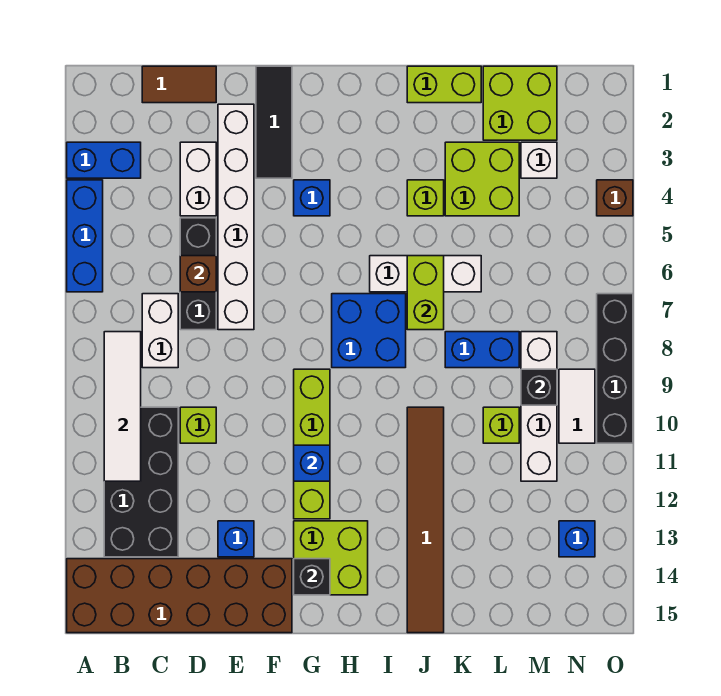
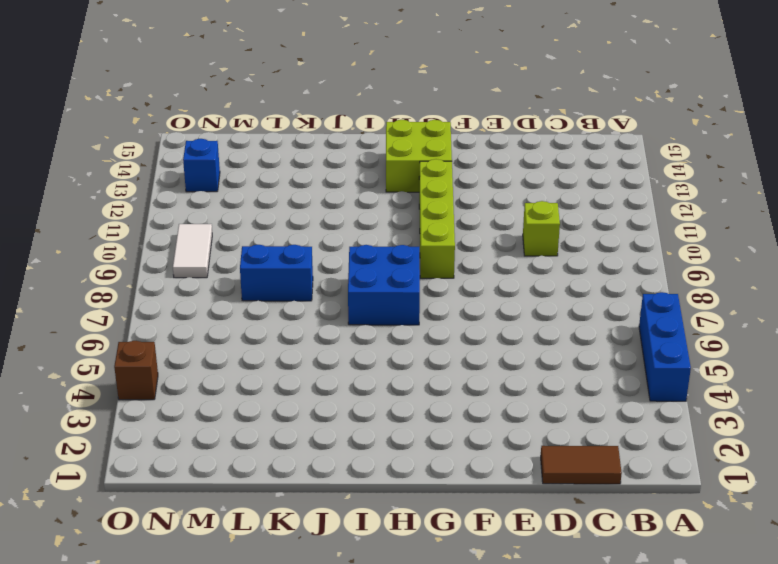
none -> blue 1x2 brick [67,142,141,178]
none -> brown 2x6 brick [67,559,292,633]
none -> black 2x4 brick [104,407,178,557]
none -> white 1x2 brick [142,294,178,368]

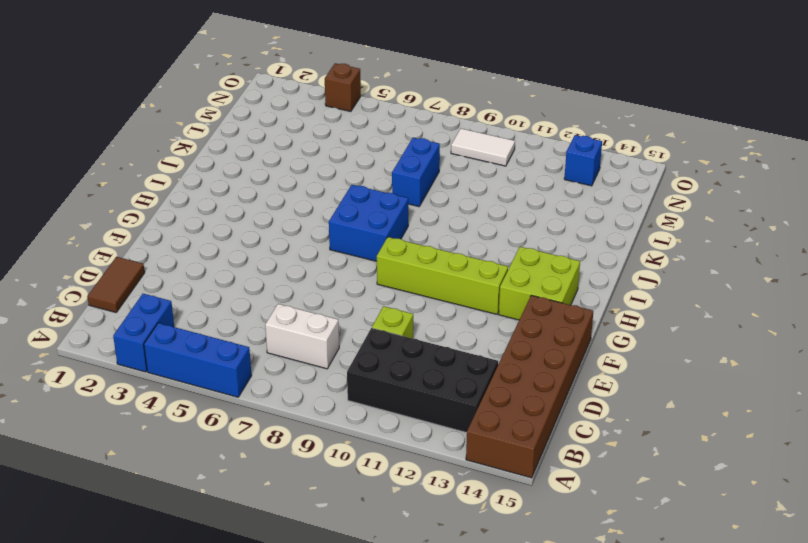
none -> white 1x2 brick [180,142,216,216]
none -> black 1x3 brick [180,218,216,330]
none -> white 1x6 brick [218,104,254,330]
none -> blue 1x1 brick [218,521,254,557]

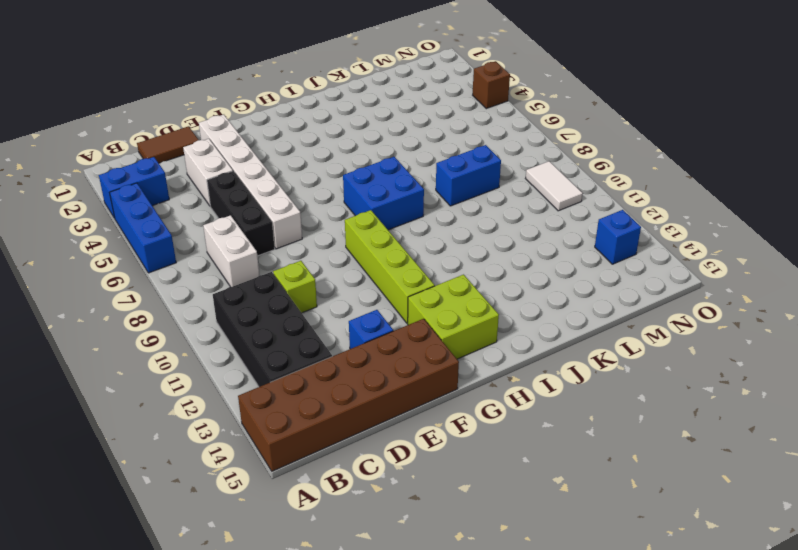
none -> black 1x3 tile [256,66,292,178]
none -> blue 1x1 brick [294,180,330,216]
none -> white 1x3 brick [370,256,481,292]
none -> lime 1x2 brick [407,66,481,103]

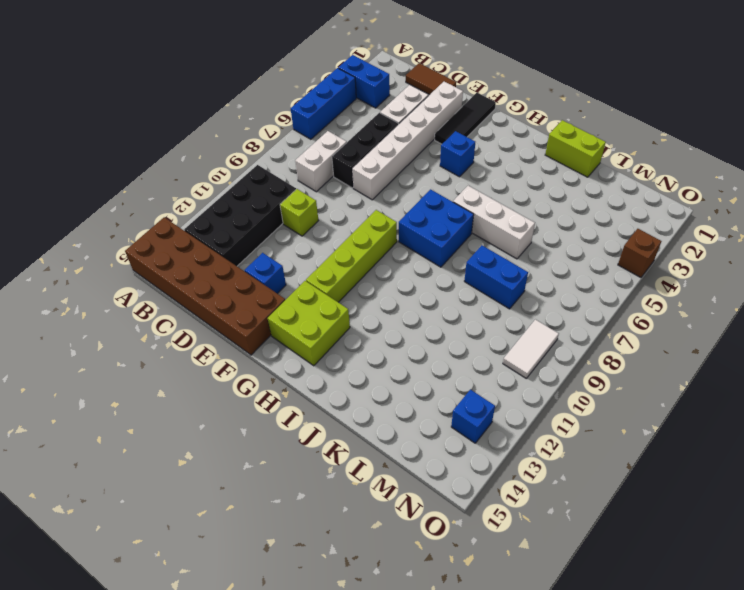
none -> lime 1x1 brick [407,180,444,216]
none -> brown 1x6 tile [407,407,444,633]
none -> lime 2x2 brick [445,142,519,216]
none -> lime 2x2 brick [483,66,557,140]

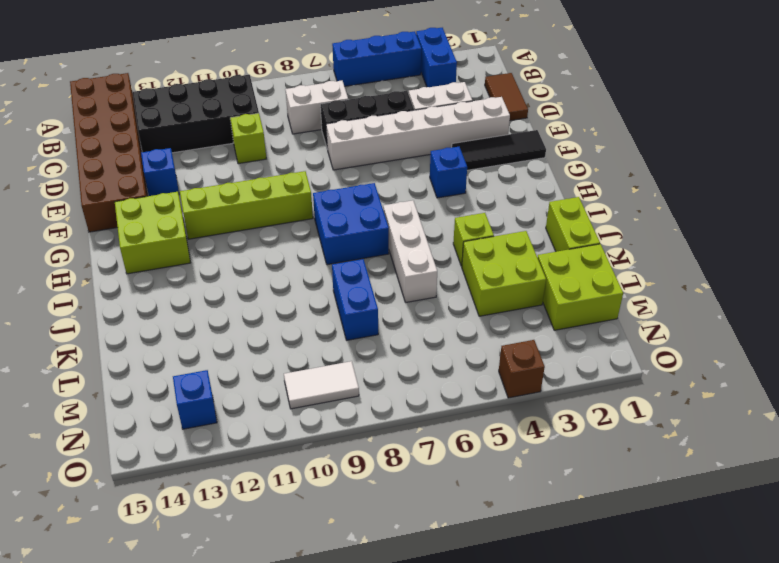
none -> brown 1x6 tile [407,407,444,633]
none -> lime 1x1 brick [483,407,519,443]
none -> white 1x1 brick [521,142,557,178]
none -> white 1x4 brick [521,332,557,481]

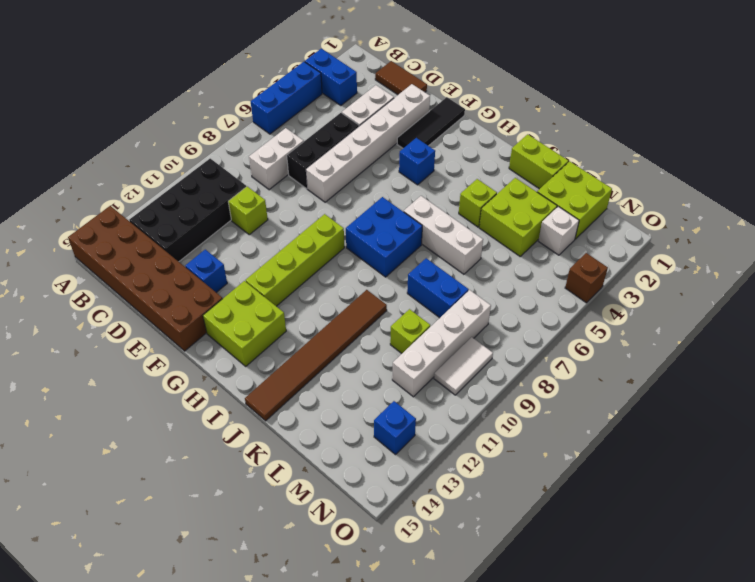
none -> black 1x4 brick [597,294,633,443]
none -> white 1x4 tile [104,332,141,481]
none -> brown 1x1 brick [180,256,216,292]
none -> blue 1x1 brick [294,445,330,481]

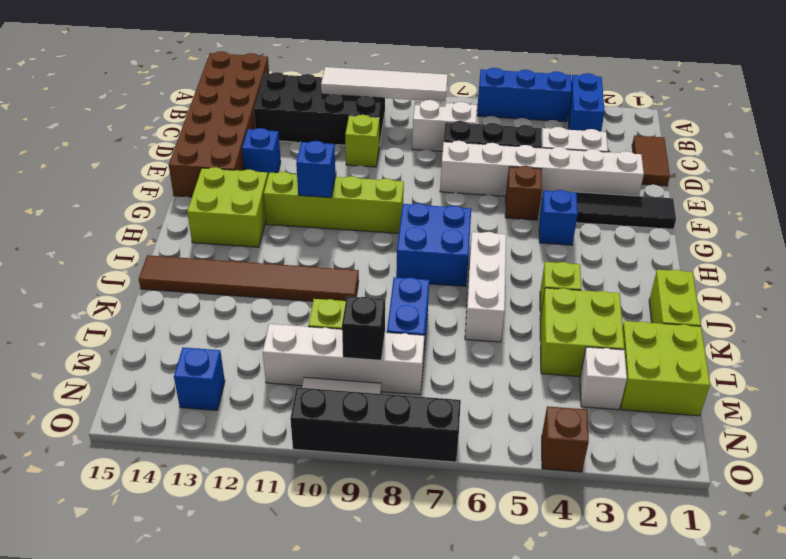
brown 1x1 brick [505,166,542,220] -> brown 1x1 brick moved to [180,256,216,292]
none -> black 1x1 brick [294,559,330,595]
none -> lime 1x2 brick [407,256,444,330]

